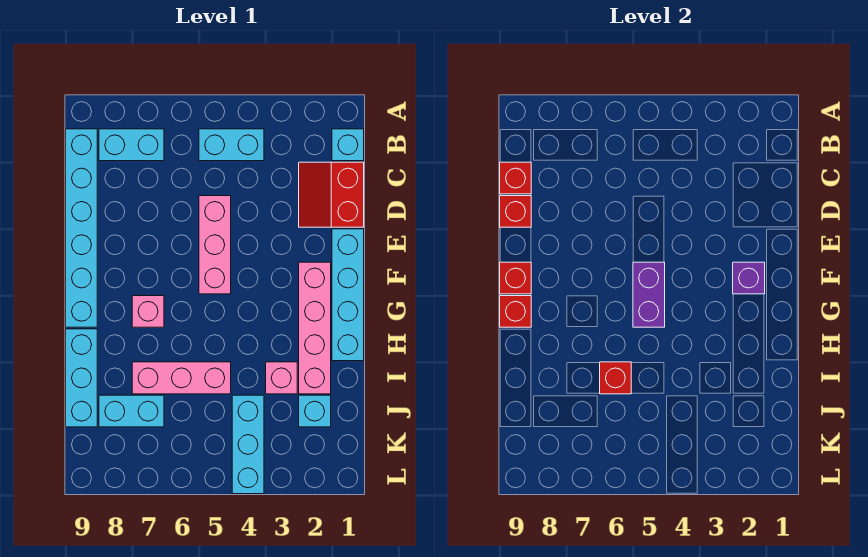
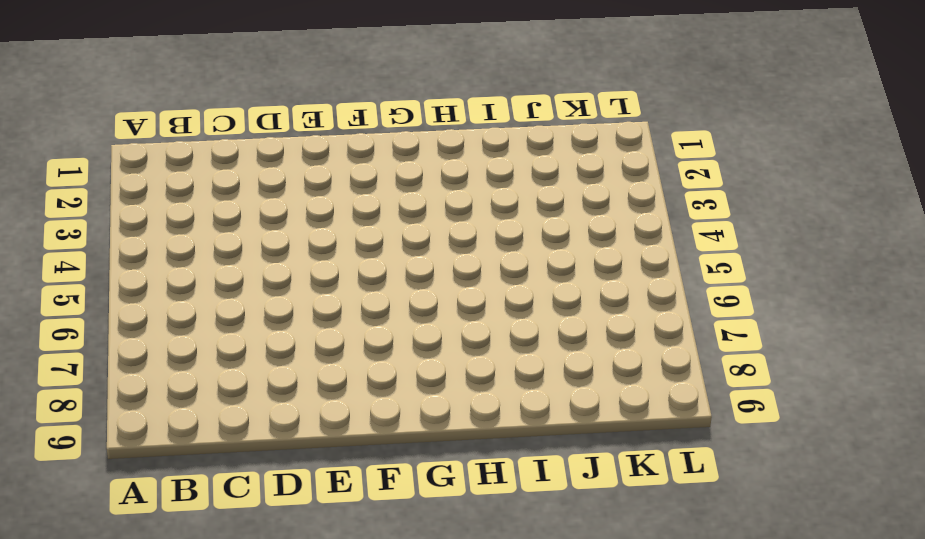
none -> cyan 1x1 brick [332,129,364,161]
none -> cyan 1x2 brick [199,129,264,161]
none -> cyan 1x2 brick [99,129,164,161]

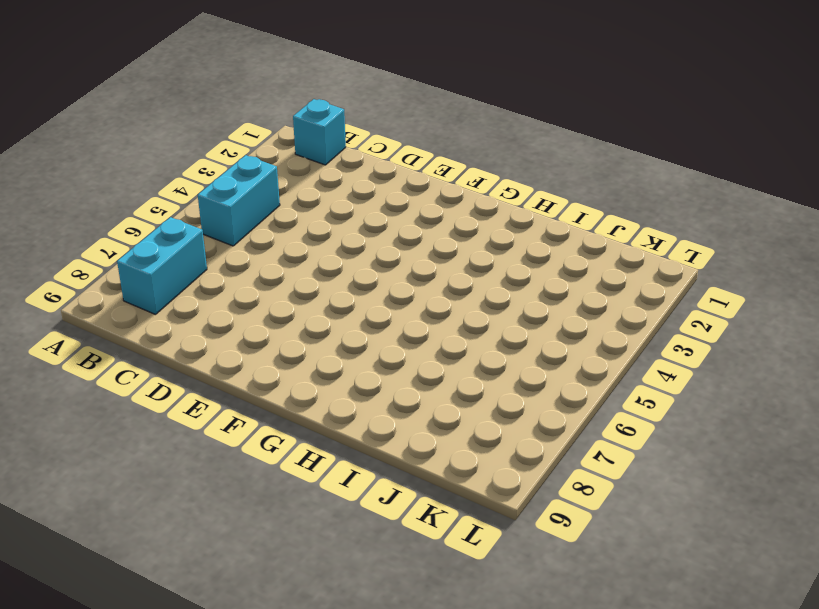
none -> cyan 1x6 brick [66,129,97,327]
none -> red 2x2 slope [299,162,364,227]
none -> pink 1x3 brick [199,196,231,294]

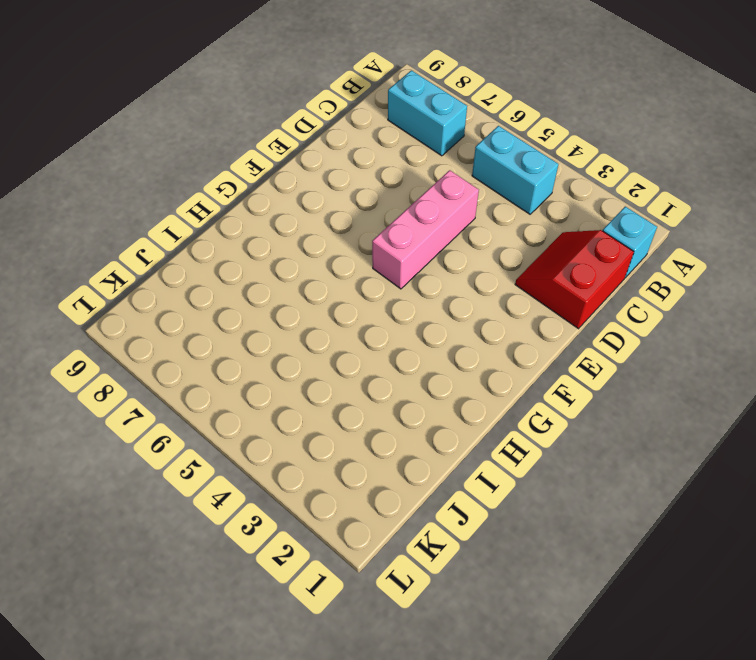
none -> cyan 1x6 brick [66,129,97,327]
none -> cyan 1x4 brick [332,229,364,361]
none -> pink 1x4 brick [299,262,331,394]

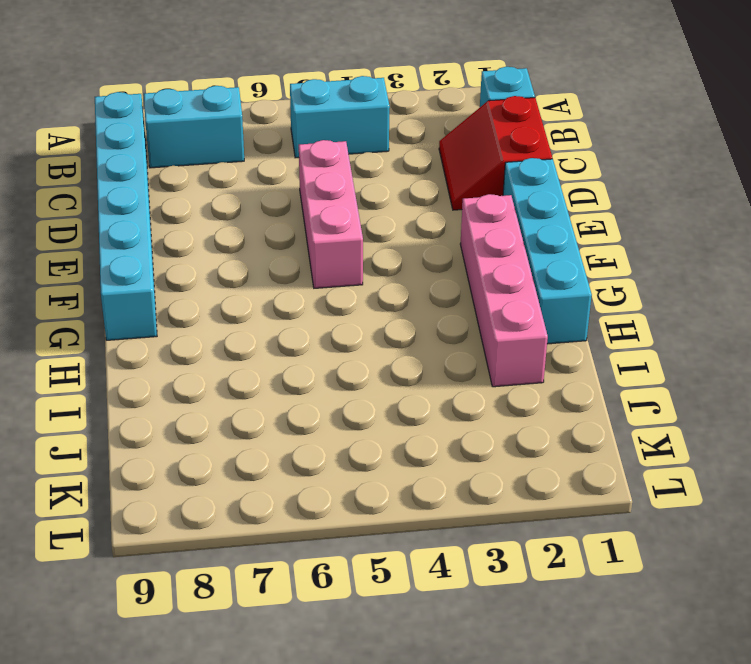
none -> pink 1x1 brick [132,296,164,327]
none -> cyan 1x3 brick [66,329,97,427]
none -> pink 1x1 brick [266,362,297,394]

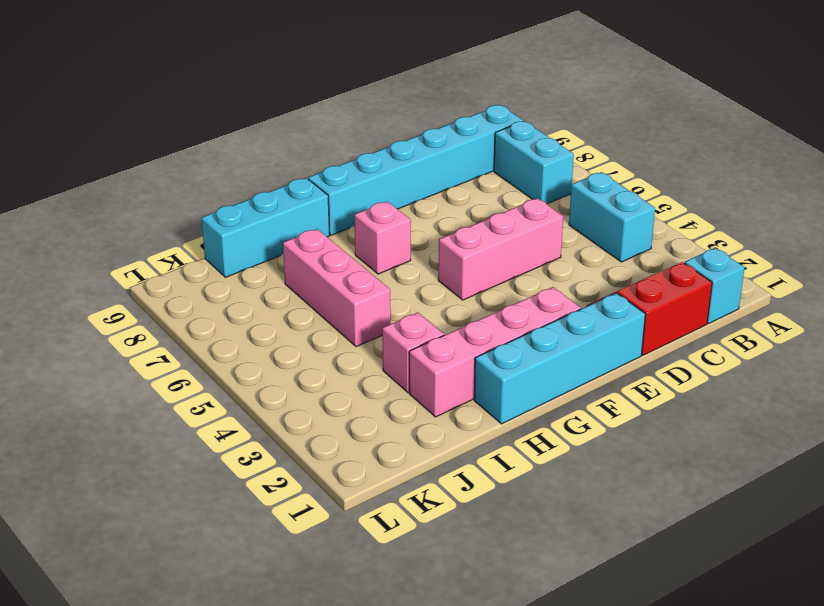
none -> cyan 1x1 brick [299,395,331,427]
none -> cyan 1x3 brick [232,395,264,494]
none -> cyan 1x2 brick [99,395,164,427]

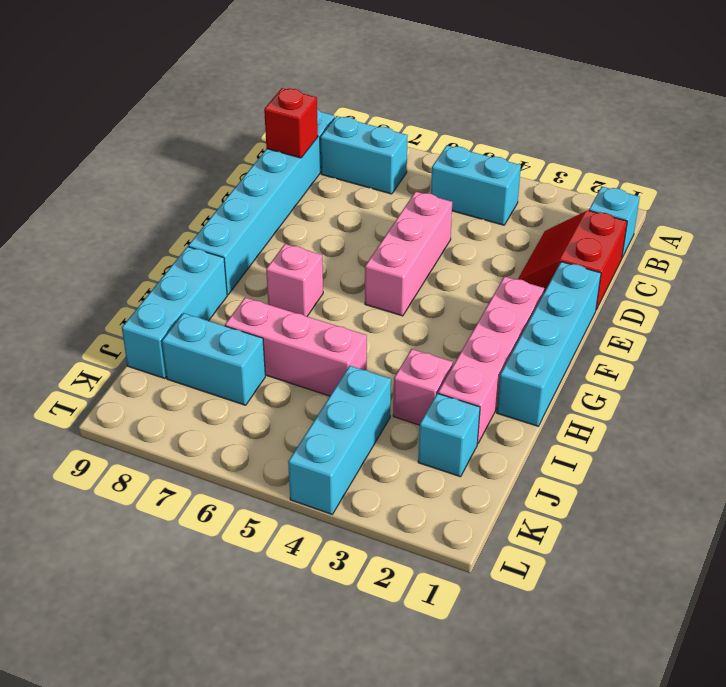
none -> red 1x1 brick [500,196,531,227]
none -> purple 1x1 brick [733,262,765,294]
none -> purple 1x2 brick [633,262,665,327]

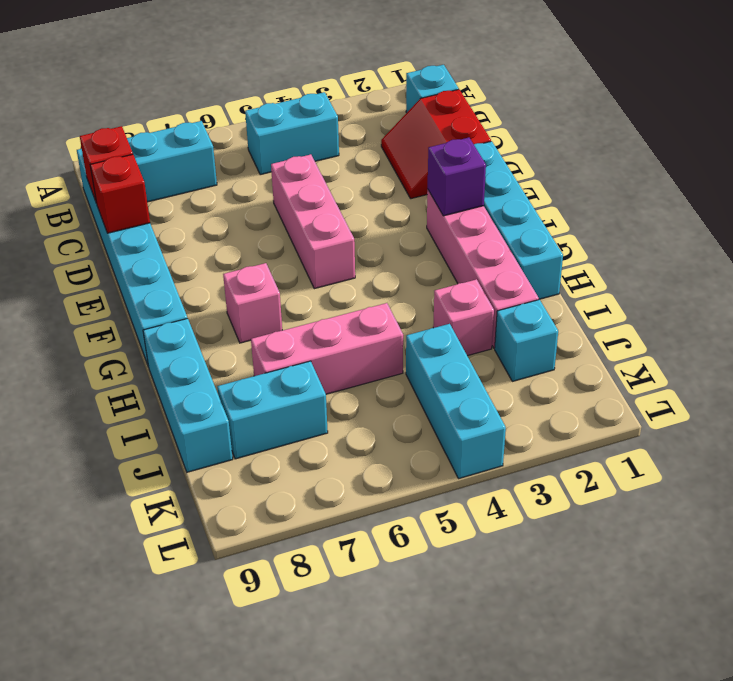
none -> purple 1x2 brick [633,262,665,327]
none -> red 1x1 brick [500,262,531,294]
none -> red 1x1 brick [500,296,531,327]

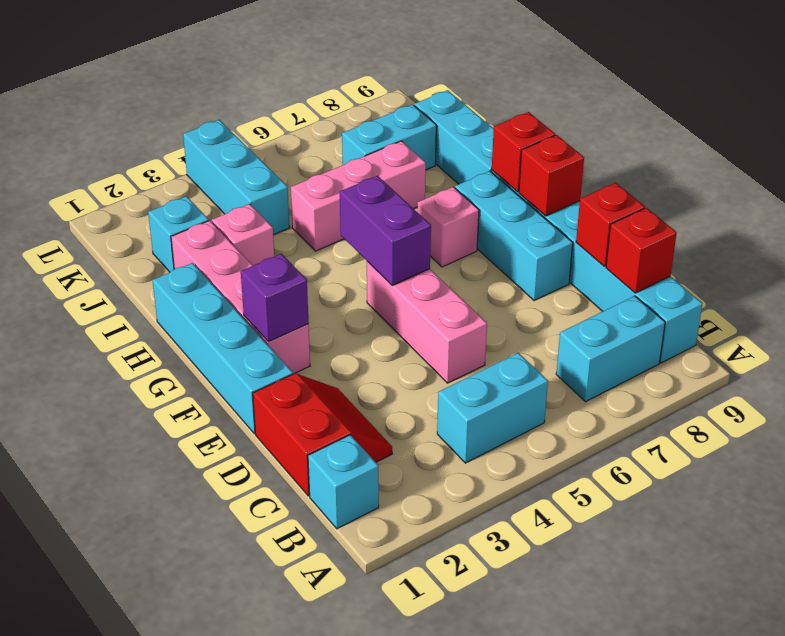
cyan 1x3 brick [455,171,573,301] -> none
none -> red 1x1 brick [600,362,631,394]

